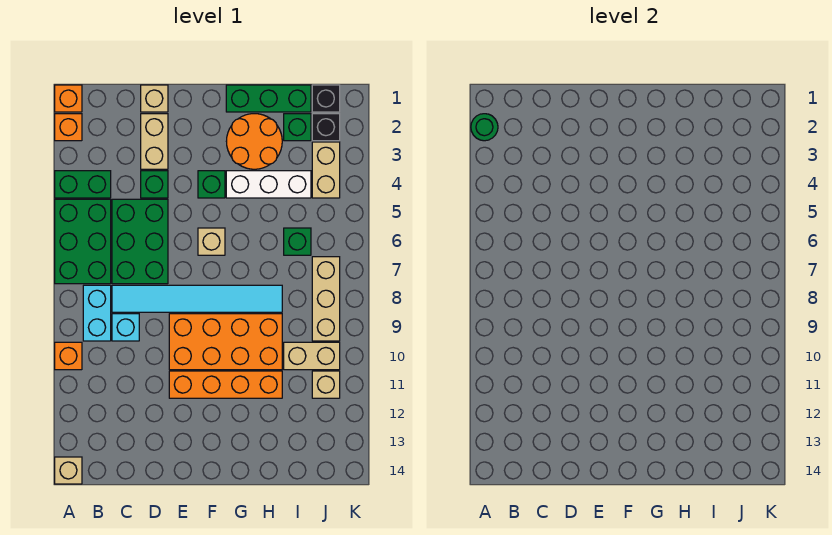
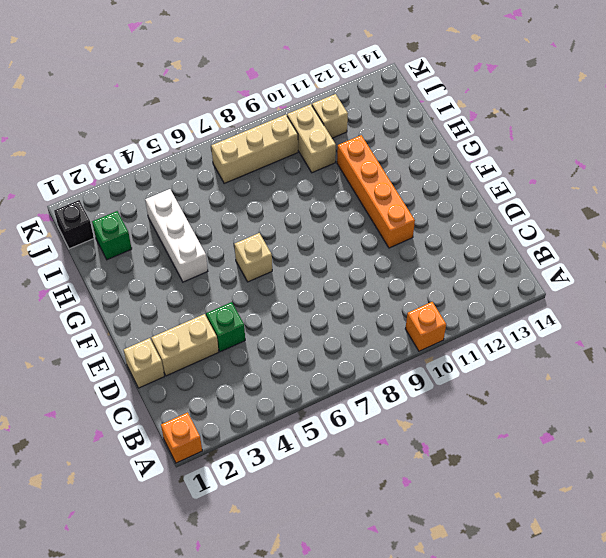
none -> orange 1x1 brick [55,114,82,141]
none -> green 1x2 brick [55,171,111,198]
none -> green 2x3 brick [55,199,111,284]

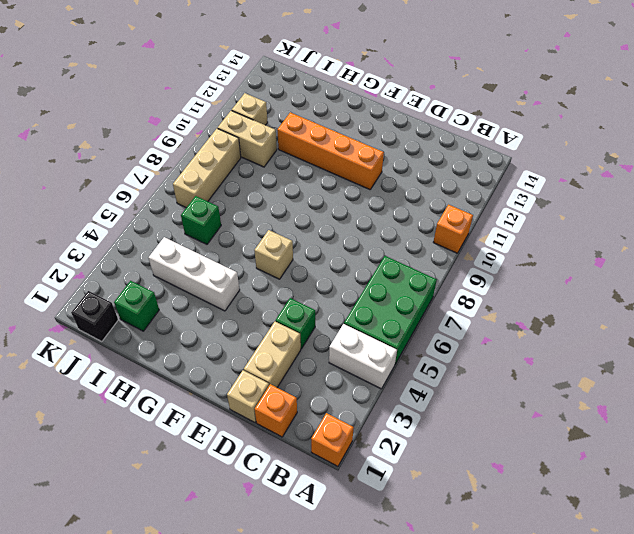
white 1x2 brick [329,324,397,389] -> green 1x2 brick [55,171,111,198]
orange 1x1 brick [255,384,297,437] -> orange 1x1 brick moved to [55,114,82,141]
none -> tan 1x1 brick [55,457,82,484]
none -> cyan 1x2 brick [83,285,111,341]
none -> green 2x3 brick [112,199,168,284]

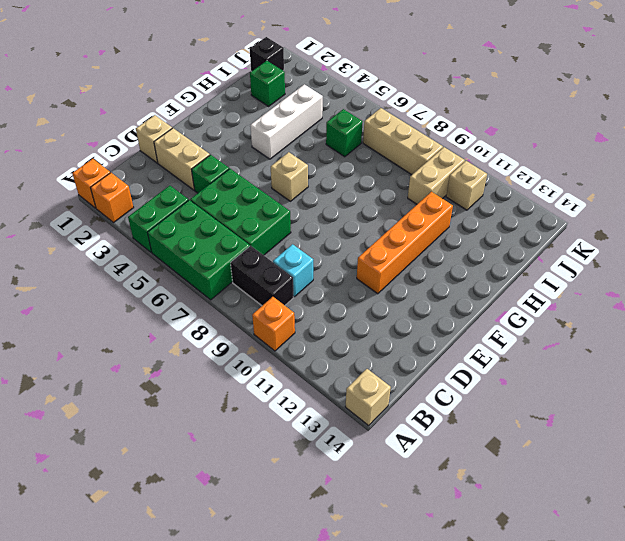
black 1x2 brick [231,246,294,306] -> cyan 1x2 brick [83,285,111,341]
none -> cyan 1x6 tile [112,285,282,312]
none -> orange 2x4 brick [169,314,282,370]
none -> green 1x1 brick [198,171,225,198]

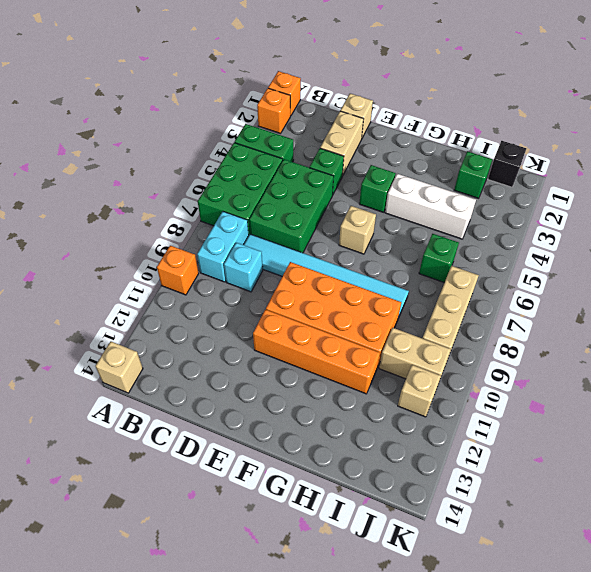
none -> green 1x3 brick [226,85,311,112]
none -> orange 2x2 round brick [226,114,282,169]
none -> black 1x1 brick [312,114,340,141]

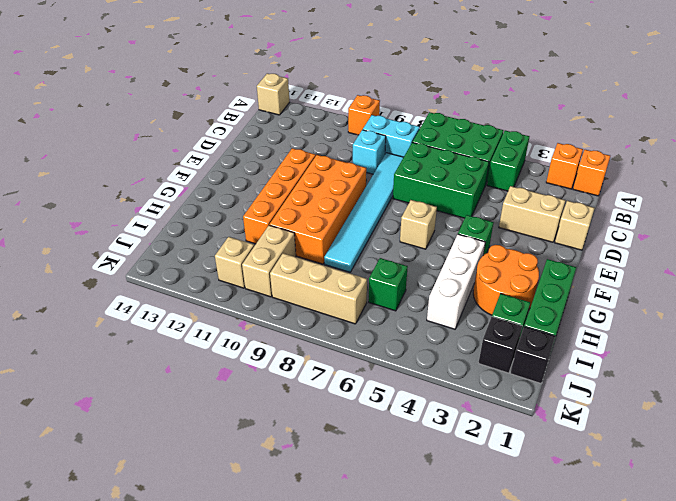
none -> green 1x1 brick [141,171,168,198]
none -> tan 1x2 brick [312,142,340,198]
none -> green 1x1 round brick [471,114,498,141]

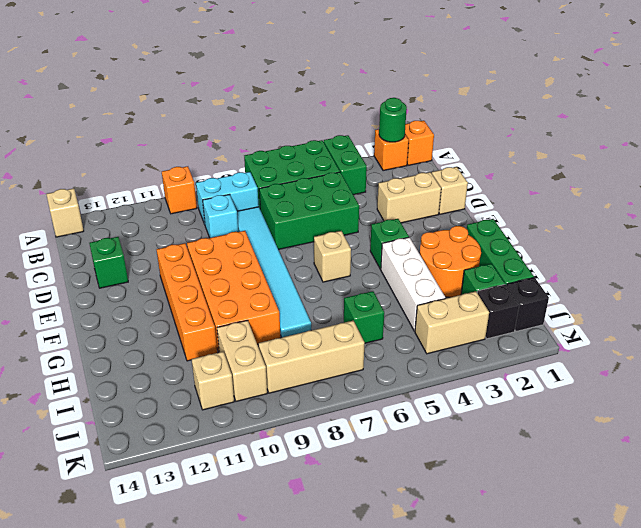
green 1x1 brick [89,237,128,288] -> green 1x1 brick moved to [141,171,168,198]

